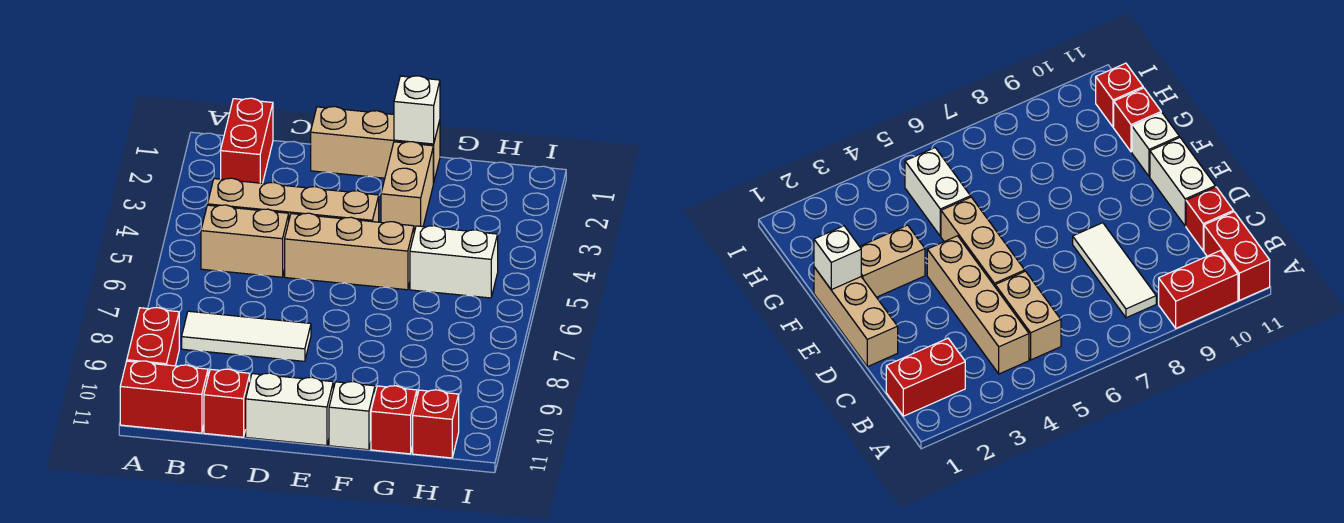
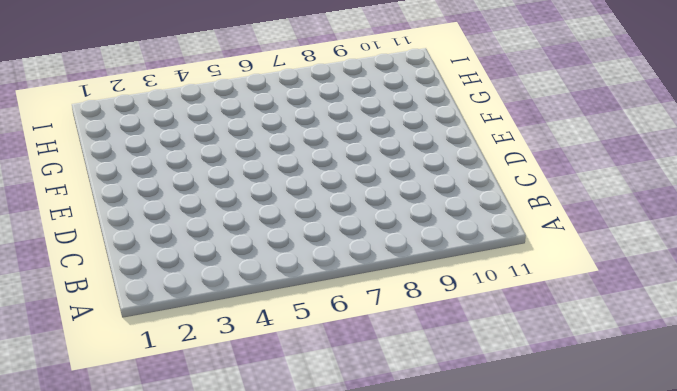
none -> red 1x2 brick [127,308,179,366]
none -> red 1x2 brick [120,361,208,433]
none -> red 1x2 brick [221,98,273,183]

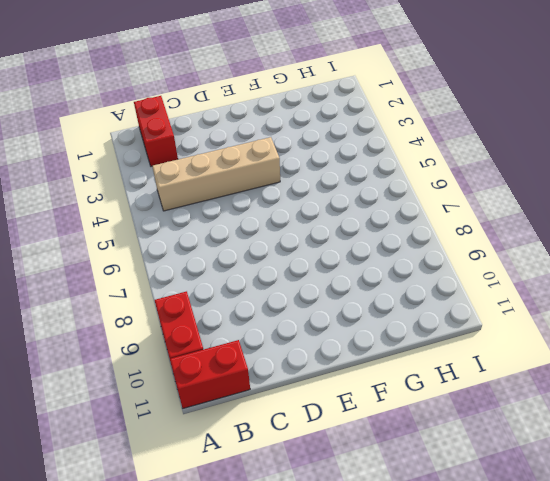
none -> tan 1x2 brick [201,205,289,277]
none -> white 1x3 tile [182,311,311,361]
none -> red 1x1 brick [204,369,250,437]

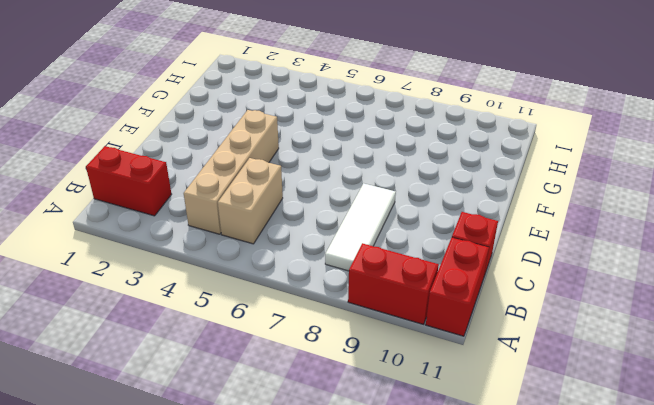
none -> tan 1x3 brick [311,107,440,183]
none -> tan 1x3 brick [285,213,414,290]
none -> white 1x2 brick [246,373,333,446]

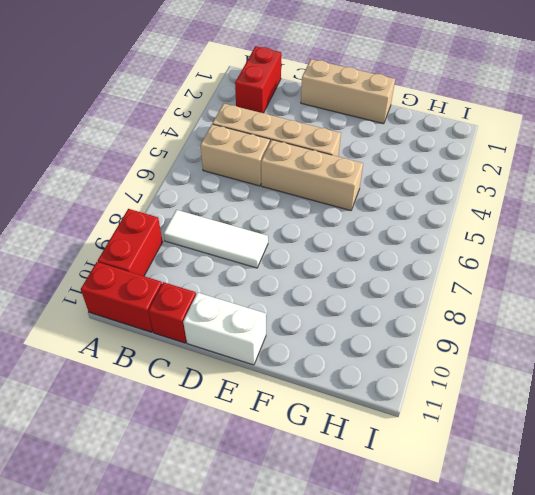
none -> tan 1x2 brick [381,142,433,232]
none -> white 1x1 brick [329,382,375,450]
none -> white 1x2 brick [410,226,498,298]

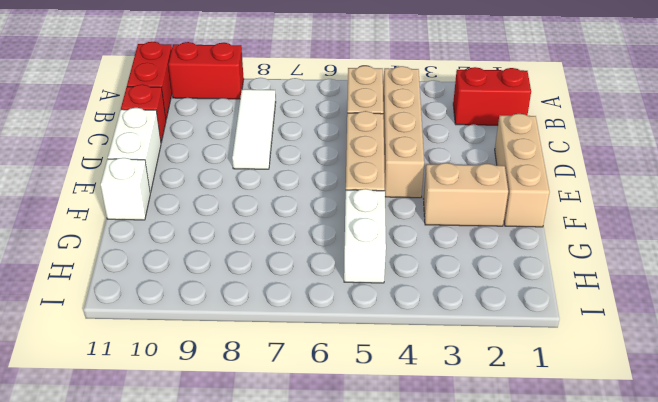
none -> red 1x1 brick [371,386,417,454]
none -> red 1x1 brick [413,390,459,458]
none -> white 1x1 brick [394,76,440,144]

